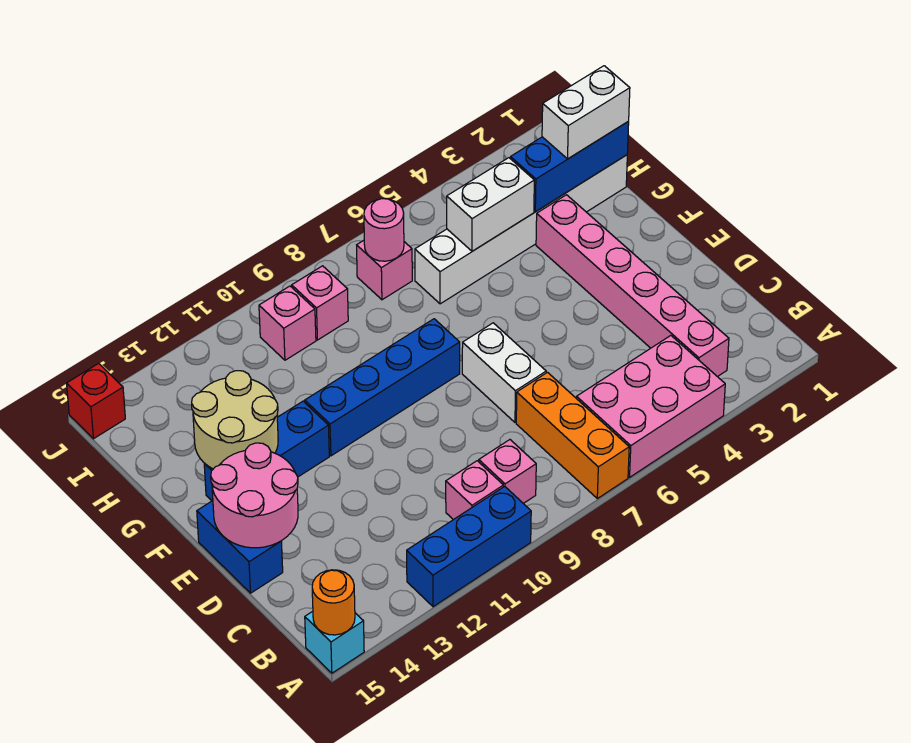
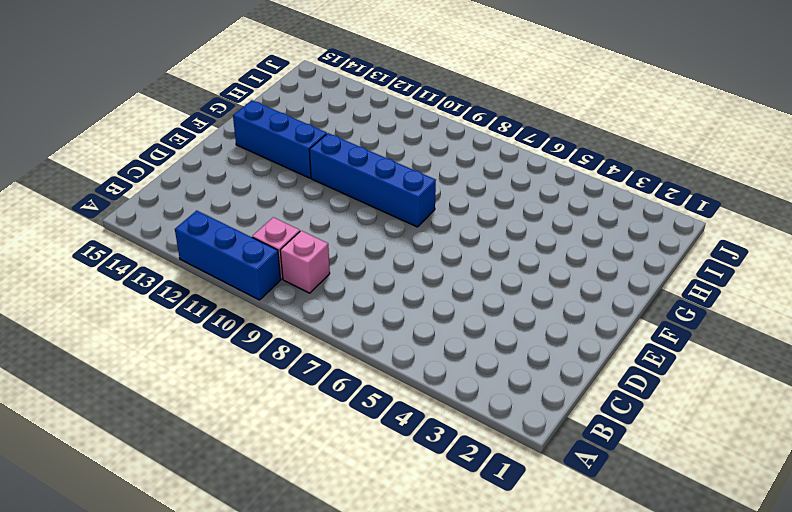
none -> pink 2x3 brick [577,336,725,477]
none -> orange 1x3 brick [516,372,629,498]
none -> cyan 1x1 brick [305,611,364,673]

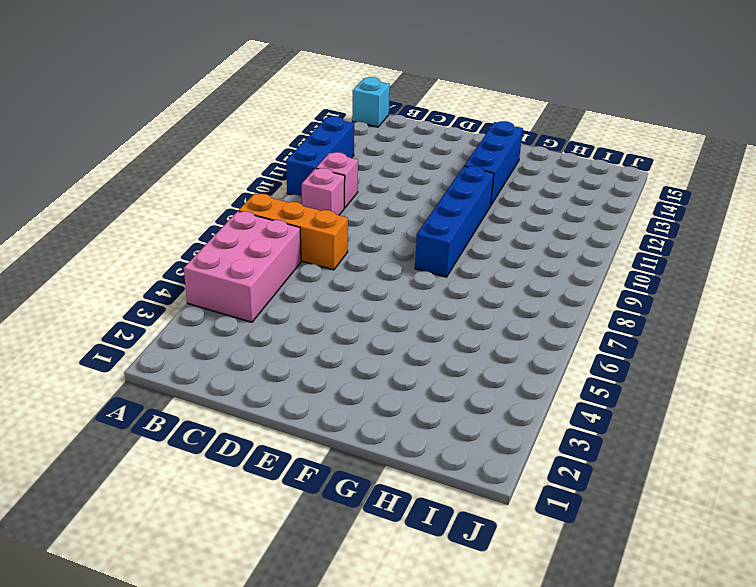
none -> pink 1x6 brick [536,195,729,377]
none -> white 1x2 brick [462,323,546,422]
none -> blue 1x2 brick [197,501,283,593]

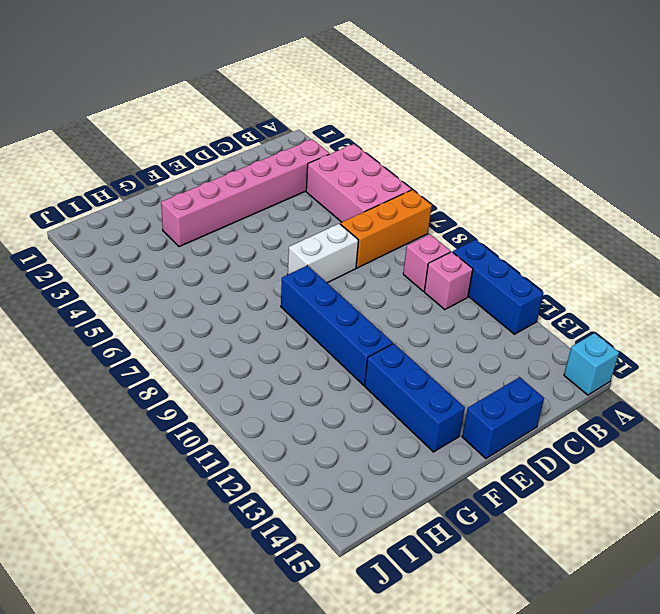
none -> white 1x6 brick [415,155,627,304]
none -> pink 1x1 brick [357,240,412,300]
none -> pink 1x1 brick [292,266,348,340]

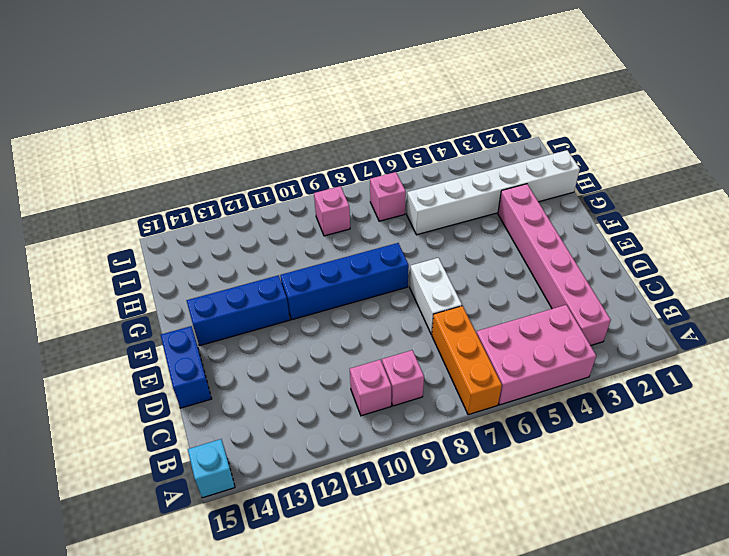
none -> blue 1x3 brick [407,486,531,607]
none -> pink 1x1 brick [259,286,316,360]
none -> red 1x1 brick [67,363,125,439]

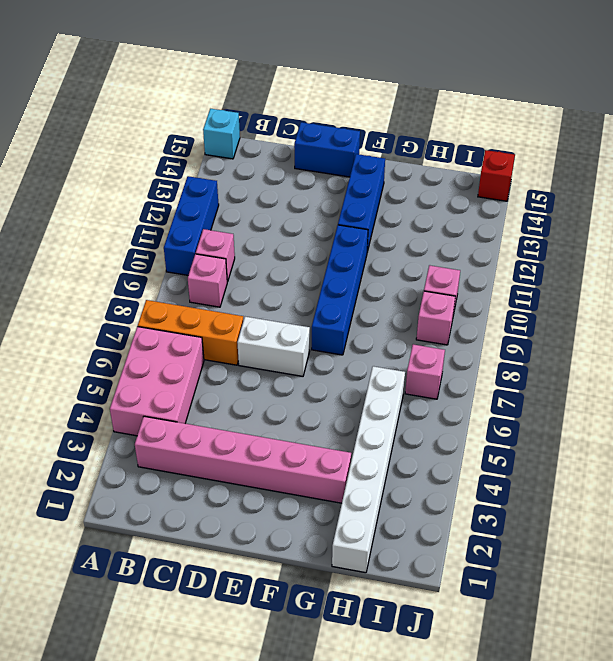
none -> orange 1x1 round brick [312,570,355,635]
none -> pink 2x2 round brick [211,443,298,548]
none -> tan 2x2 round brick [192,371,278,469]

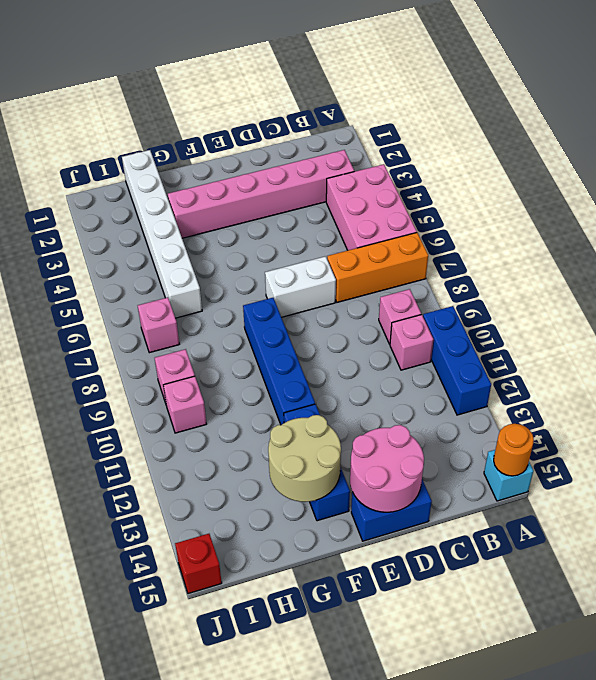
none -> blue 1x3 brick [510,122,629,212]
none -> white 1x2 brick [447,158,534,251]
none -> pink 1x1 round brick [364,199,404,261]

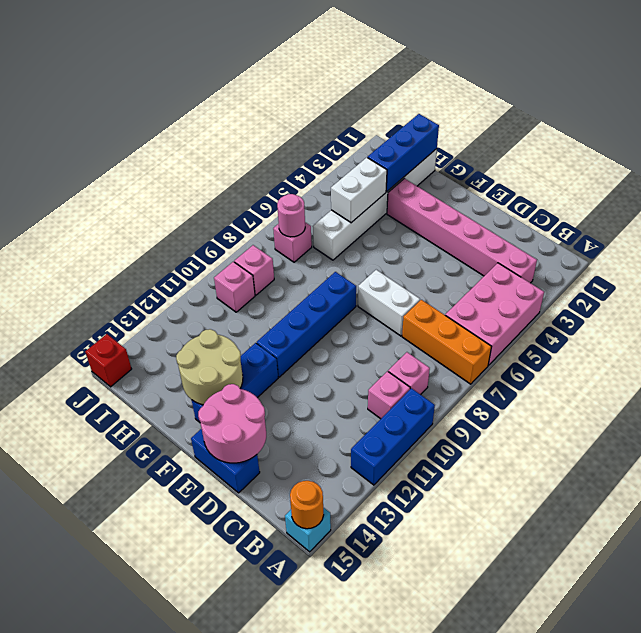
none -> white 1x2 brick [542,66,630,159]

